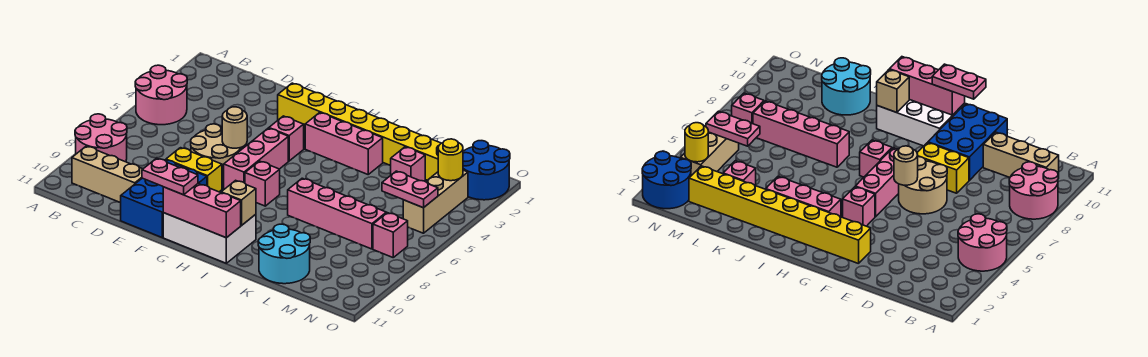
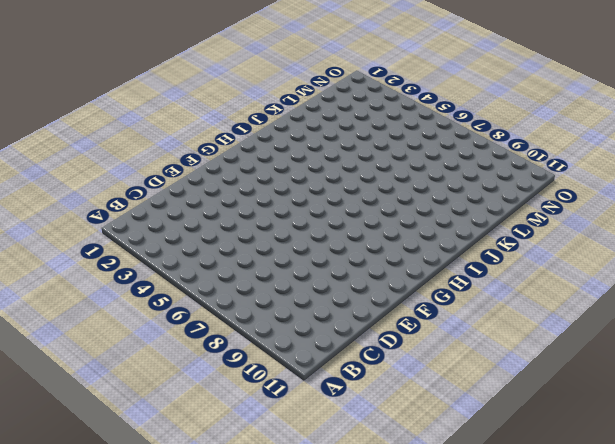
none -> pink 2x2 round brick [135,65,187,125]
none -> pink 2x2 round brick [75,114,127,162]
none -> tan 1x3 brick [72,146,142,203]

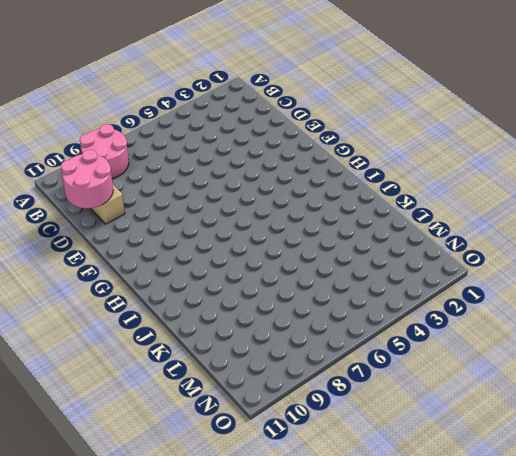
pink 2x2 round brick [61,149,113,208] -> pink 2x2 round brick moved to [135,65,187,125]
none -> tan 2x2 round brick [191,124,242,183]
none -> yellow 1x2 brick [166,148,222,192]
none -> blue 2x3 brick [121,160,207,238]

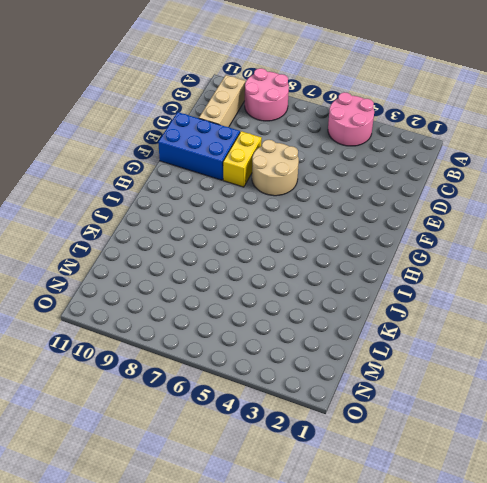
none -> yellow 1x8 brick [278,83,441,180]
none -> pink 1x1 brick [269,116,304,161]
none -> pink 1x3 brick [224,128,288,189]

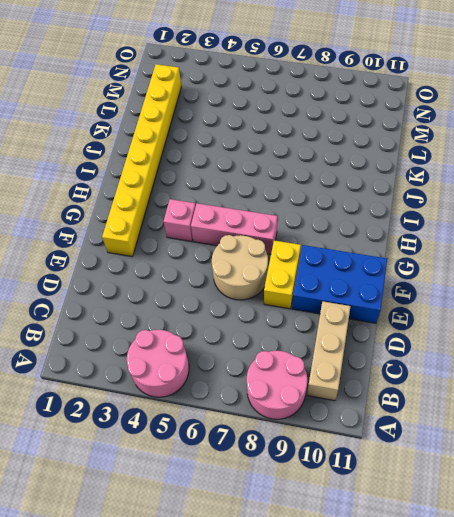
none -> white 2x3 brick [163,213,256,263]
none -> pink 1x3 brick [305,113,383,174]
none -> pink 1x1 brick [245,161,280,206]

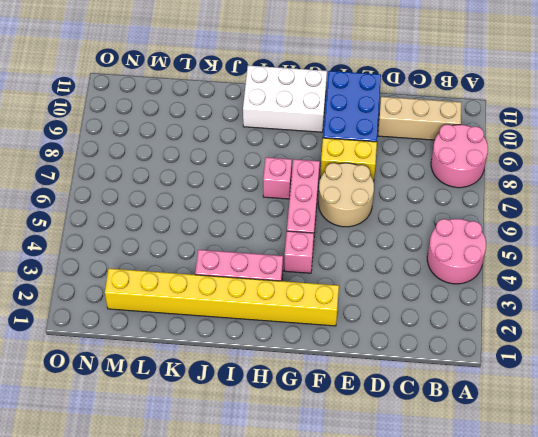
none -> pink 1x4 brick [288,178,386,249]
none -> cyan 2x2 round brick [258,224,310,284]
none -> pink 1x1 brick [391,147,425,181]

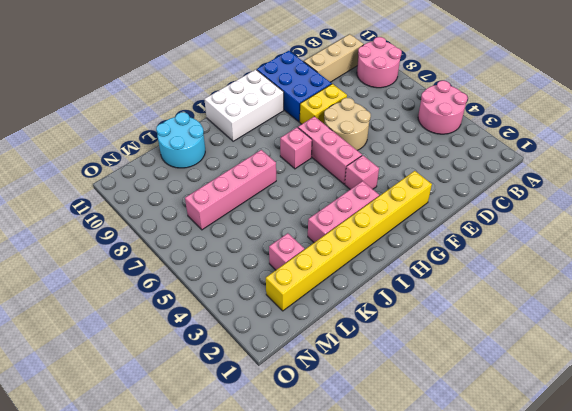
none -> blue 2x2 round brick [463,141,510,200]
none -> tan 1x3 brick [403,170,468,233]
none -> pink 1x1 brick [373,213,408,257]

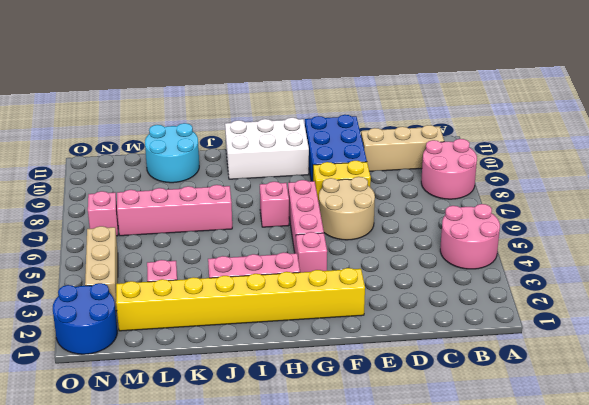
none -> tan 1x1 round brick [222,107,247,148]
none -> pink 1x3 brick [163,184,241,238]
none -> tan 1x1 brick [221,180,256,225]

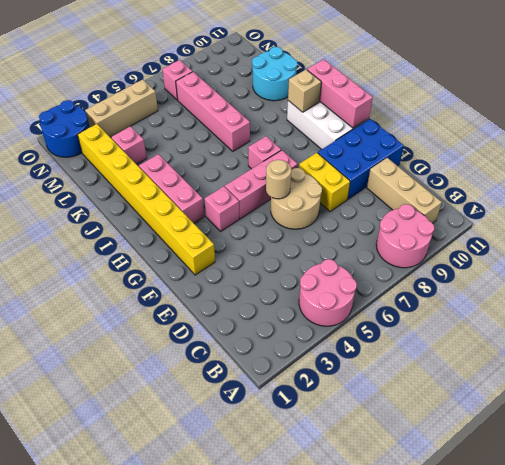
none -> pink 1x2 plate [382,171,438,208]
none -> yellow 1x1 round brick [438,139,463,181]
none -> pink 1x2 plate [142,158,198,195]

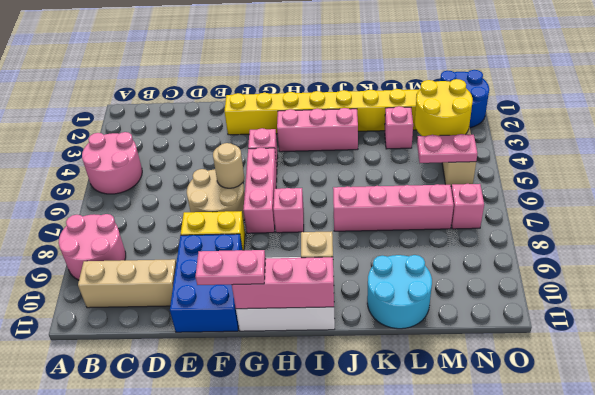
yellow 2x2 round brick [415,79,473,136] -> yellow 1x1 round brick [438,139,463,181]

